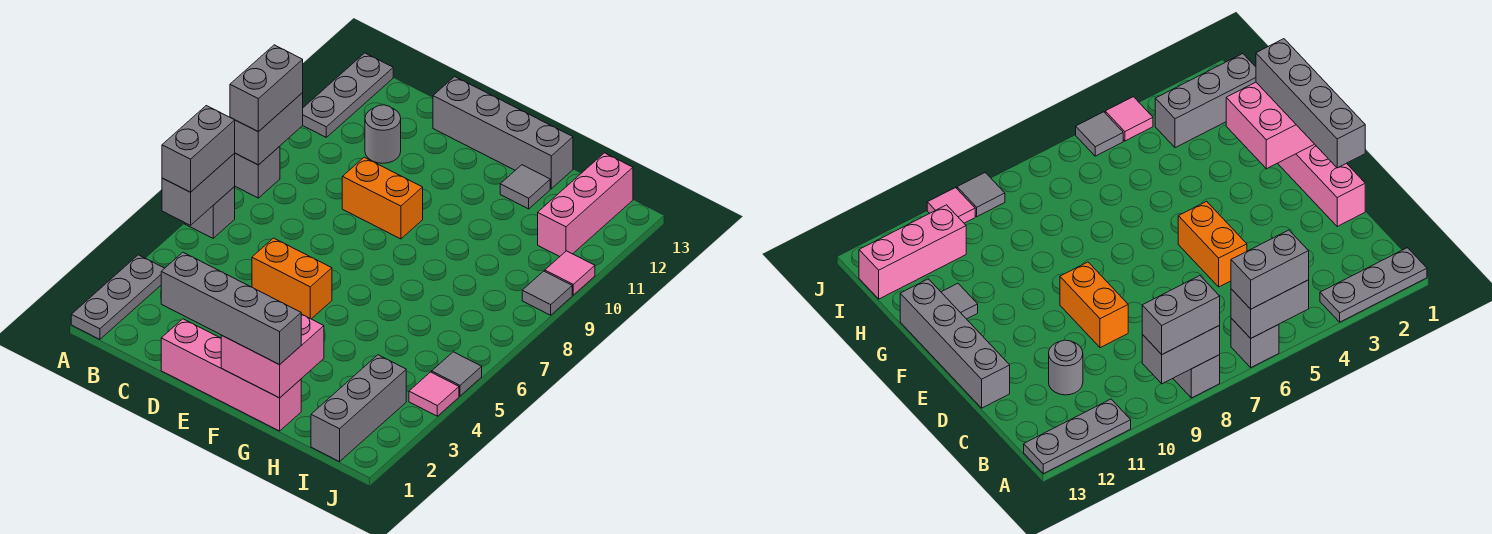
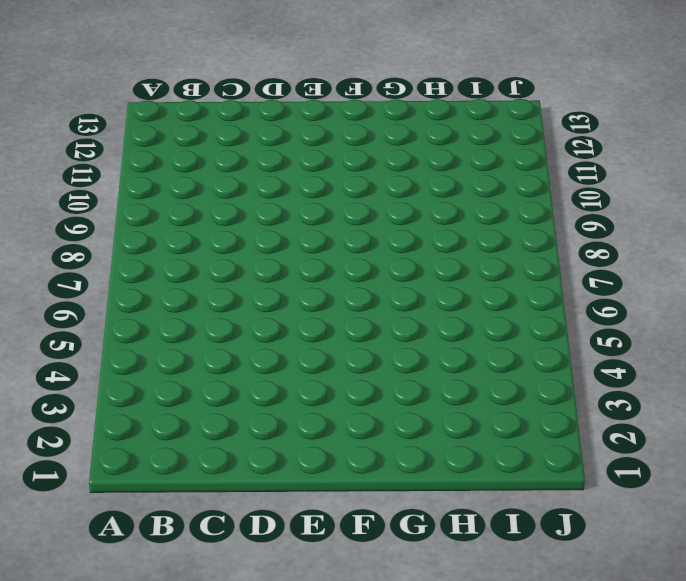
none -> grey 1x3 plate [71,255,165,339]
none -> grey 1x1 brick [185,187,235,238]
none -> grey 1x1 brick [235,146,280,198]

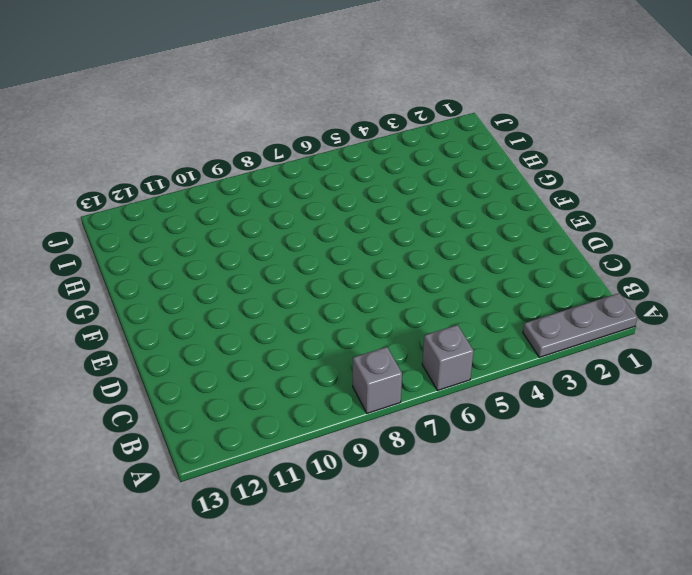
none -> grey 1x3 plate [303,53,393,137]
none -> grey 1x1 round brick [365,105,401,163]
none -> pink 1x4 brick [161,319,301,431]

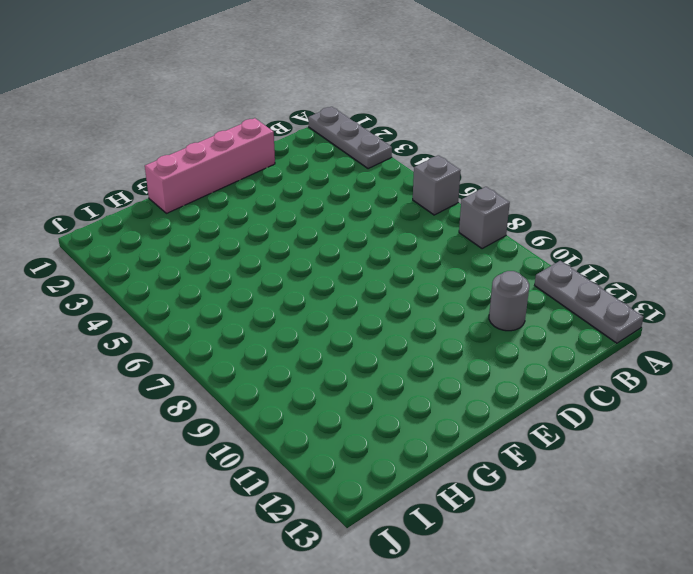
none -> orange 1x2 brick [252,238,332,319]
none -> orange 1x2 brick [342,157,423,239]
none -> grey 1x4 brick [433,77,573,189]

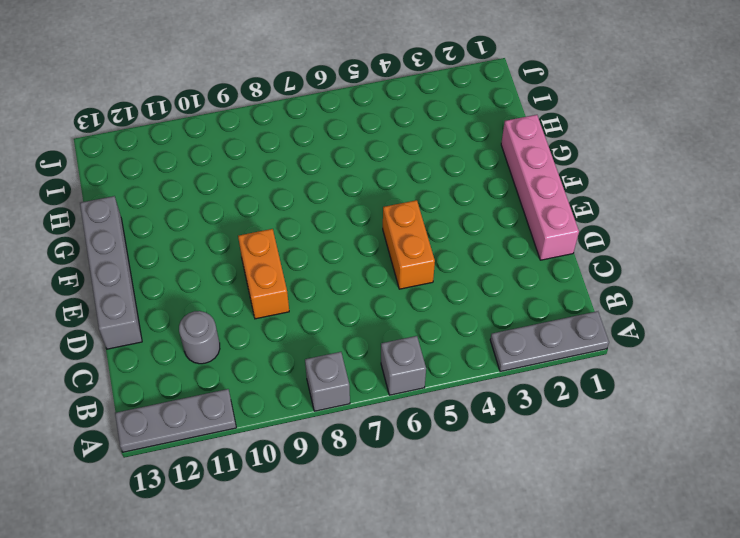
none -> grey 1x1 tile [500,165,550,209]
none -> grey 1x3 brick [311,355,406,462]
none -> pink 1x3 brick [538,153,633,257]

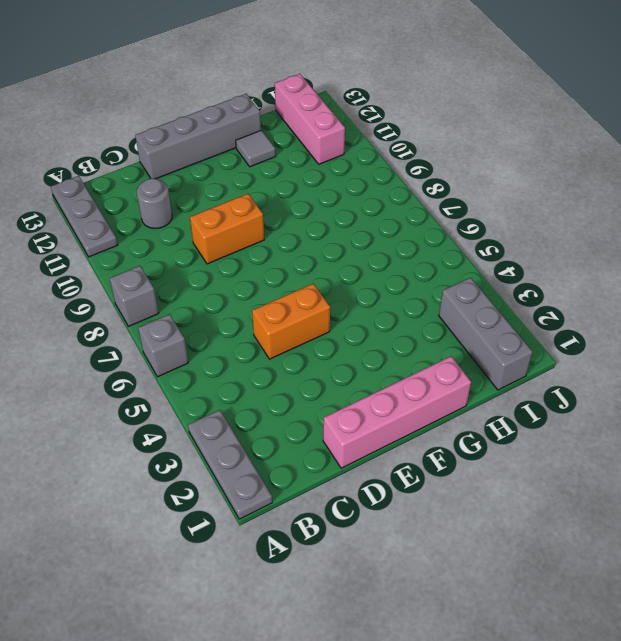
none -> pink 1x1 tile [409,372,459,416]
none -> grey 1x1 tile [432,352,482,396]
none -> grey 1x1 tile [522,271,572,315]

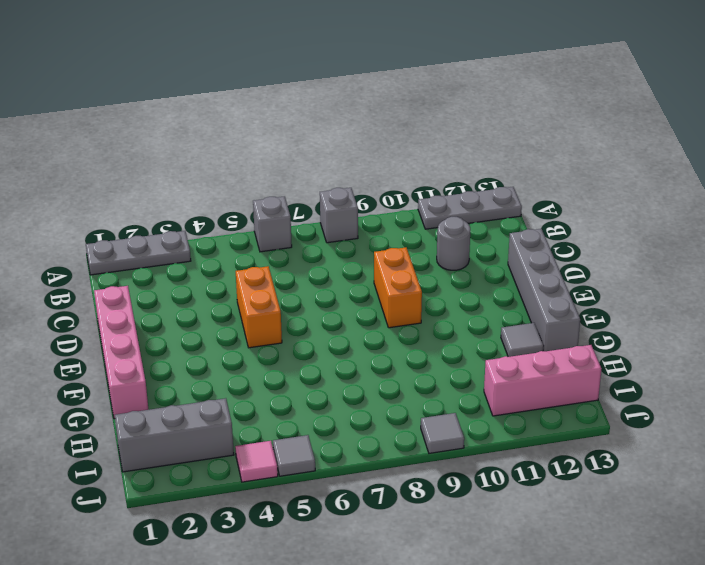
none -> pink 1x1 tile [545,251,595,295]
none -> grey 1x2 brick [162,153,235,225]
none -> grey 1x2 brick [235,93,303,165]

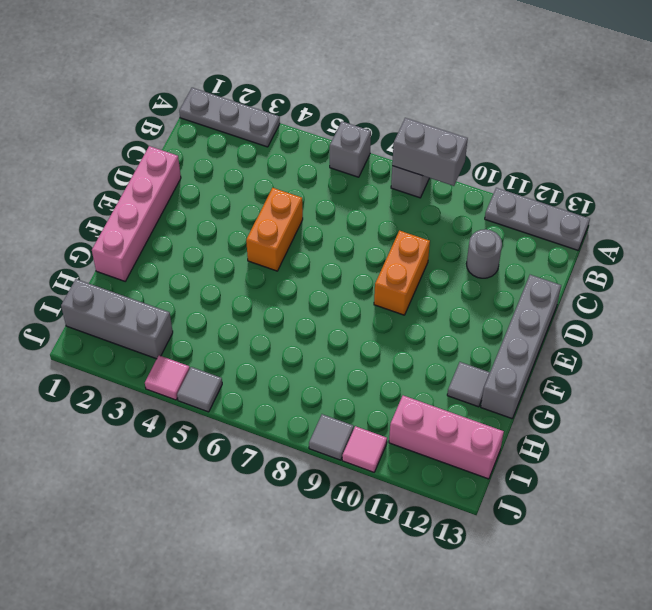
none -> grey 1x2 brick [162,153,235,225]
none -> pink 2x2 brick [221,314,324,398]
none -> grey 1x2 brick [162,106,235,192]

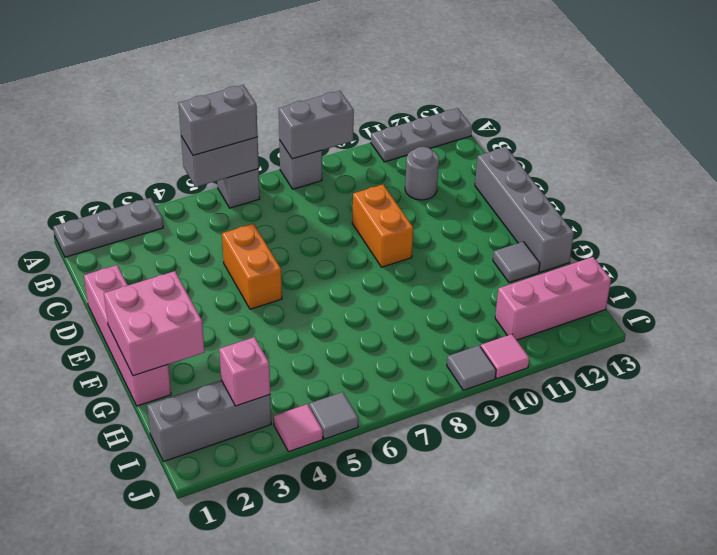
pink 1x1 brick [219,337,270,406] -> none
none -> grey 1x2 brick [230,45,303,132]
none -> grey 1x4 brick [161,252,301,365]

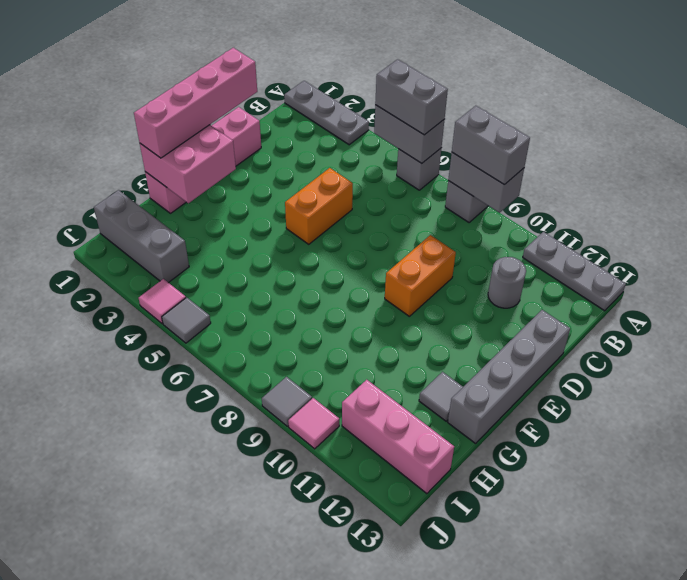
pink 1x4 brick [134,48,257,158] -> grey 1x4 brick [161,252,301,365]

